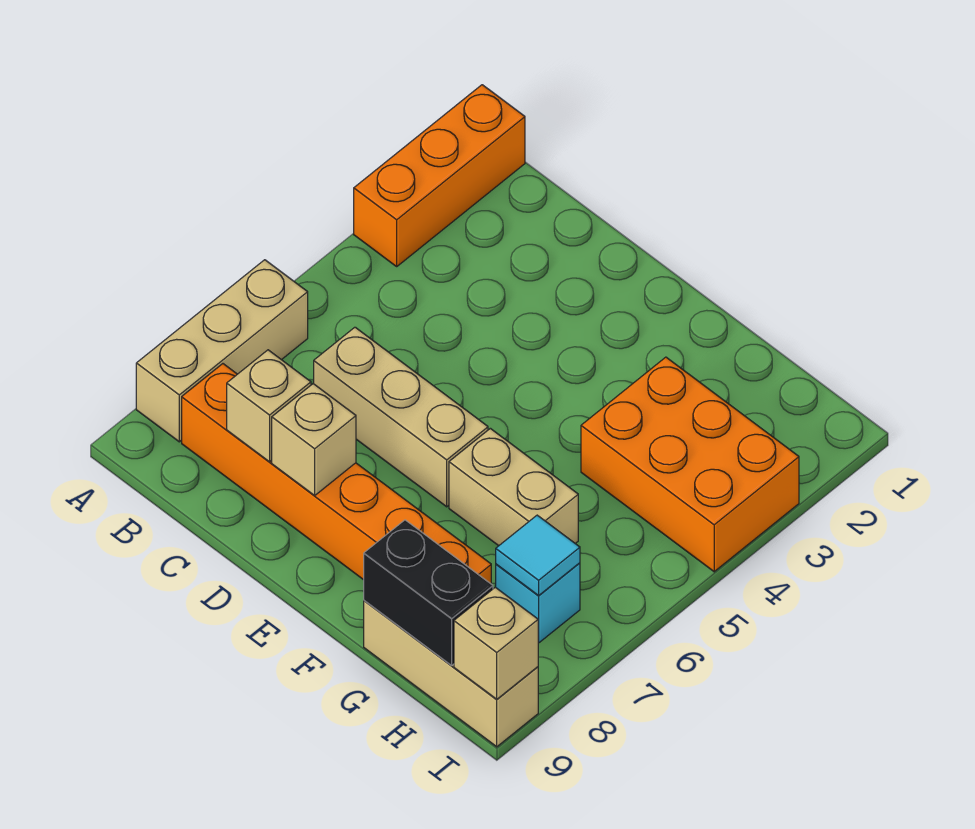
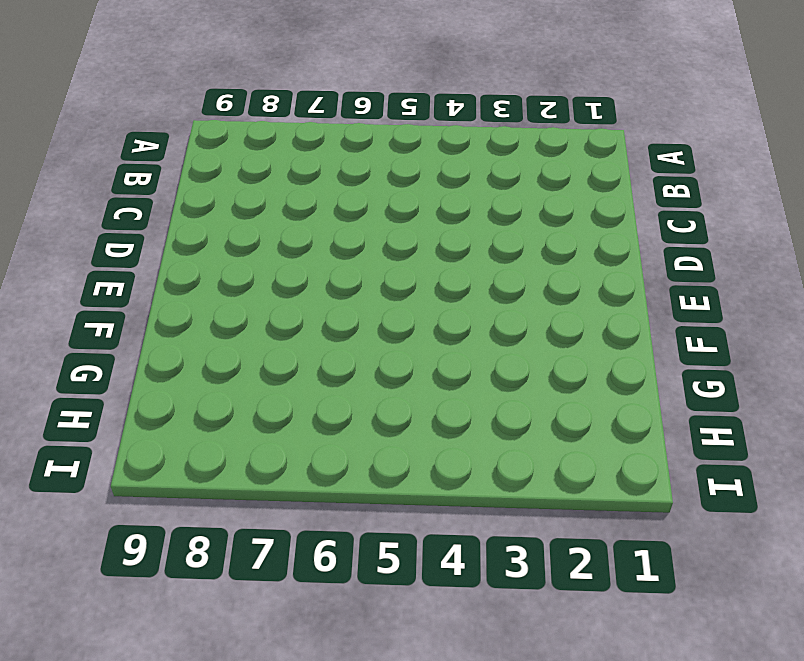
none -> orange 1x3 brick [354,85,525,266]
none -> tan 1x3 brick [136,260,308,442]
none -> orange 1x6 brick [182,364,491,584]

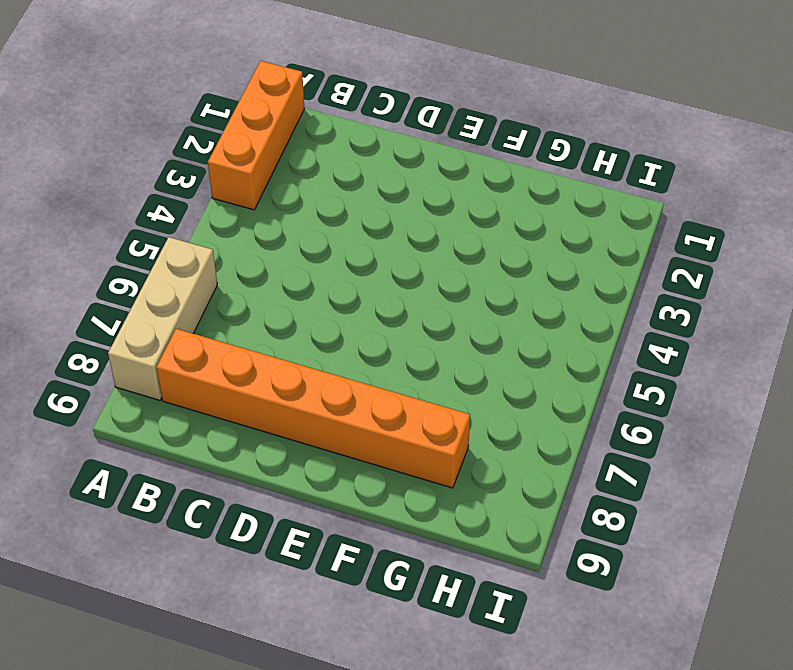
none -> tan 1x3 brick [314,327,488,507]
none -> tan 1x2 brick [449,428,578,546]
none -> orange 2x3 brick [581,357,799,572]

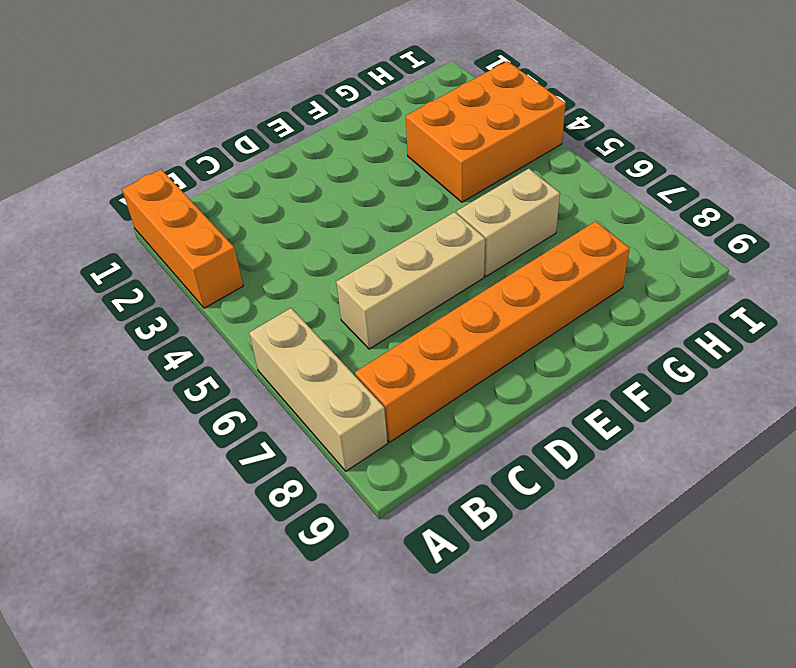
none -> tan 1x3 brick [364,601,538,747]
none -> cyan 1x1 brick [496,563,580,643]
none -> tan 1x1 brick [227,350,311,462]

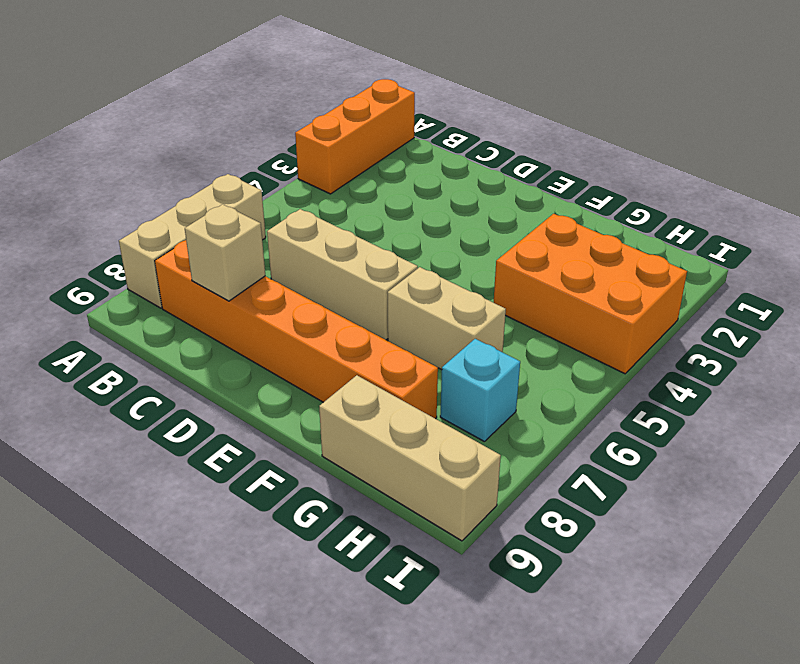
none -> tan 1x1 brick [272,384,356,495]
none -> black 1x2 brick [364,520,493,665]
none -> cyan 1x1 tile [496,515,580,595]

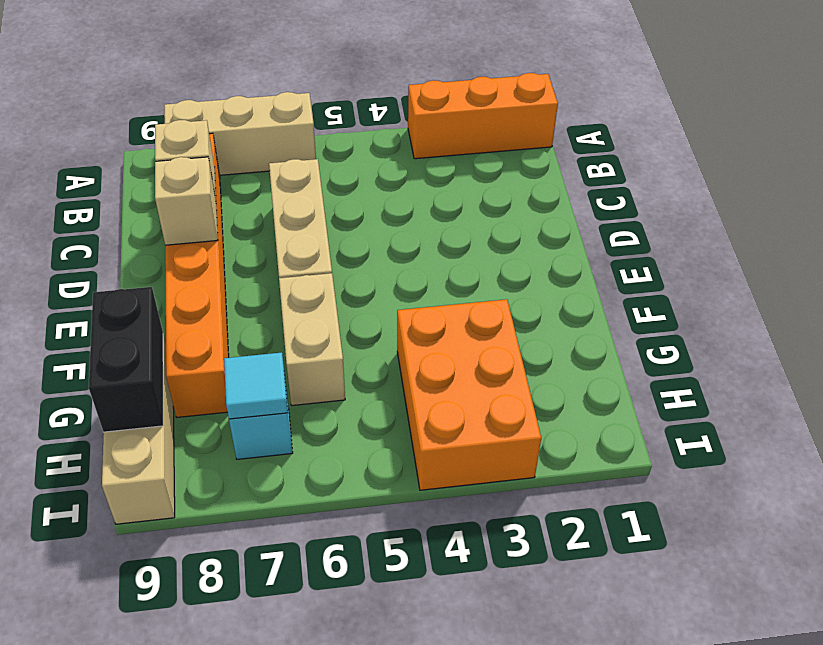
none -> tan 1x1 brick [454,587,538,699]

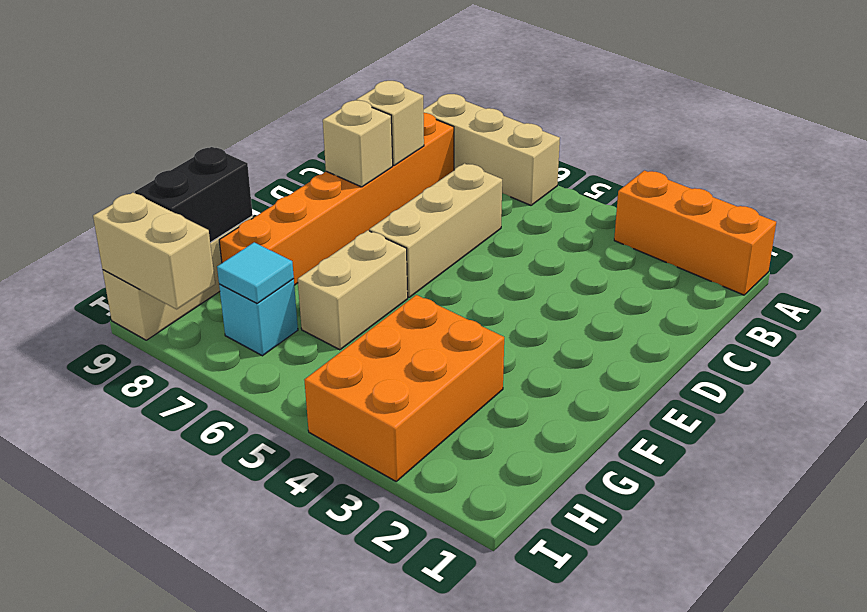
tan 1x2 brick [93,193,215,309] -> tan 1x1 brick [454,587,538,699]

